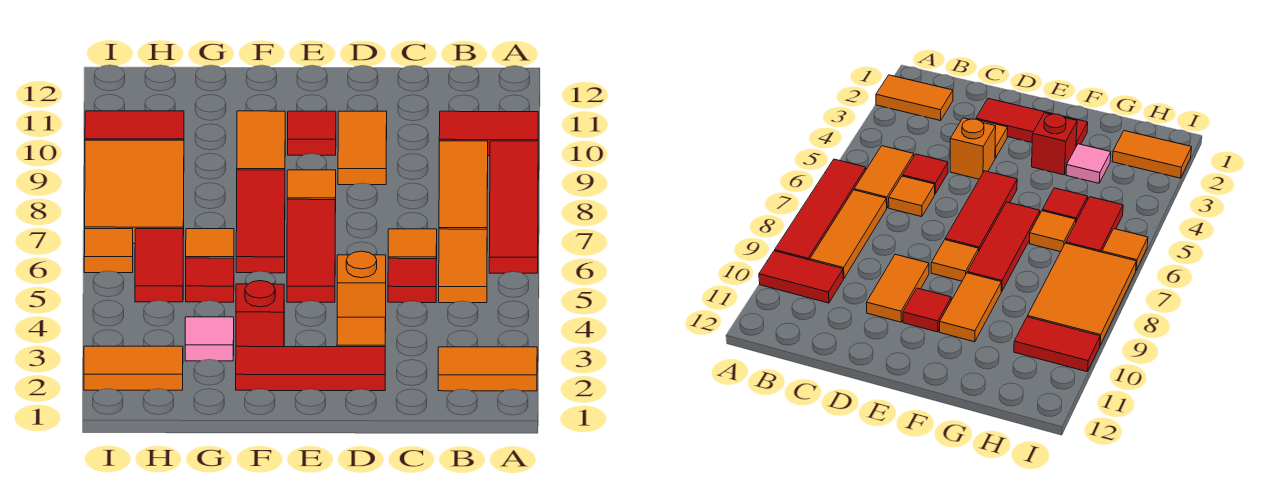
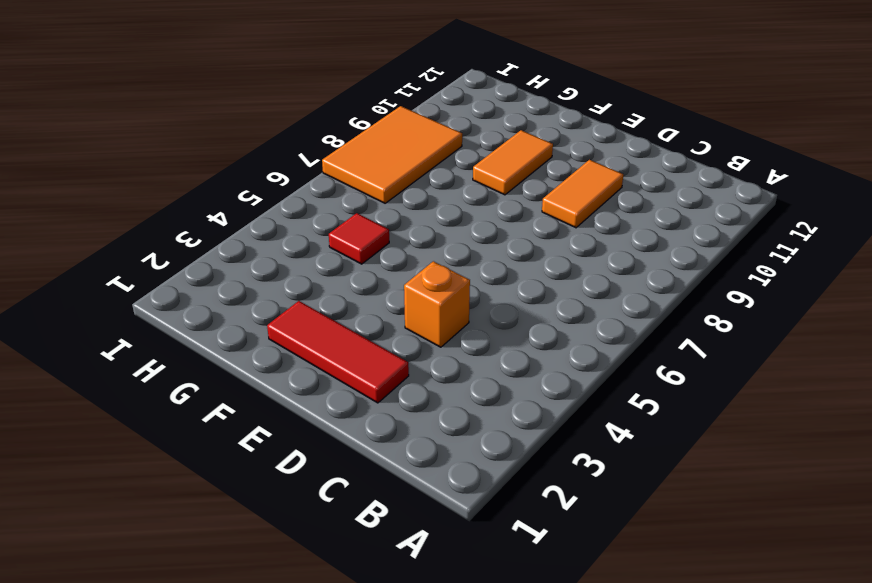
none -> orange 1x2 tile [438,347,537,391]
none -> red 1x4 tile [489,141,538,273]
none -> red 1x2 tile [439,111,538,156]

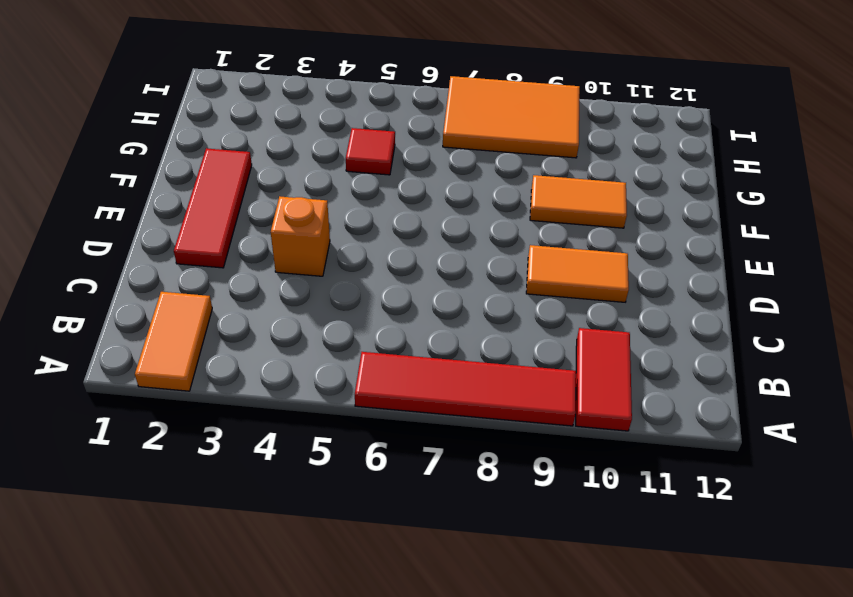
none -> orange 1x2 tile [439,229,487,303]
none -> orange 1x3 tile [439,141,488,229]
none -> red 1x1 tile [388,258,436,303]

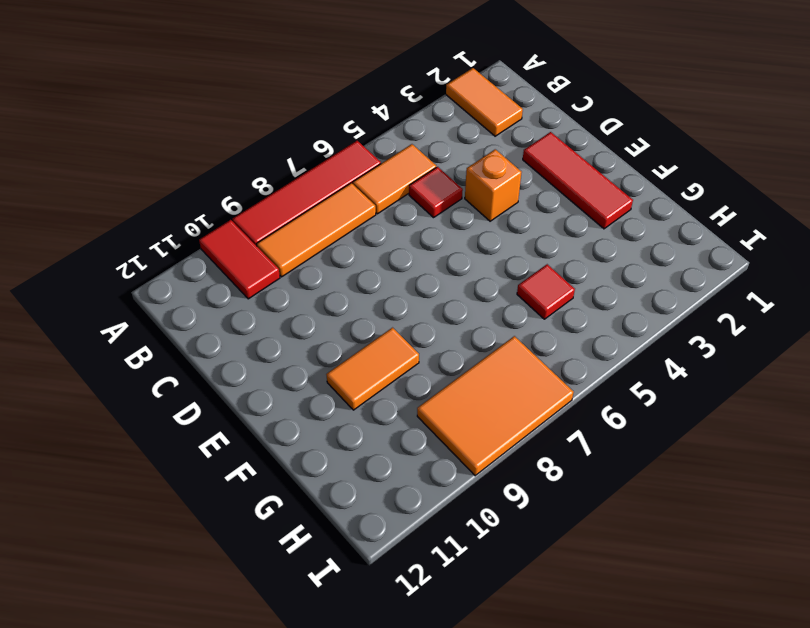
none -> orange 1x1 tile [388,229,437,260]
none -> orange 1x1 tile [337,317,385,347]
none -> orange 1x2 tile [338,111,387,185]

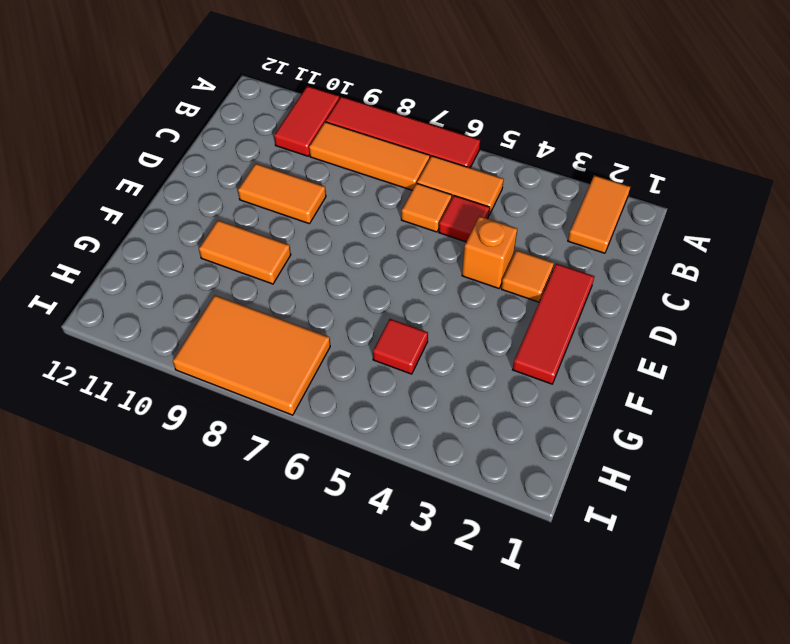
none -> red 1x3 tile [287,199,335,302]
none -> orange 1x1 tile [287,170,336,212]
none -> red 1x1 tile [288,111,336,155]

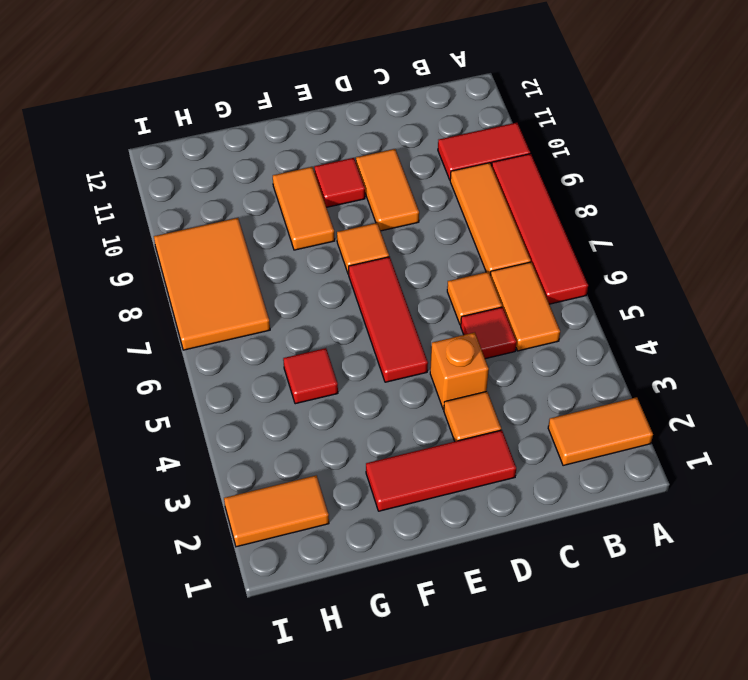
none -> red 1x1 brick [236,281,284,347]
none -> red 1x3 tile [236,170,285,273]
none -> pink 1x1 tile [185,317,234,361]

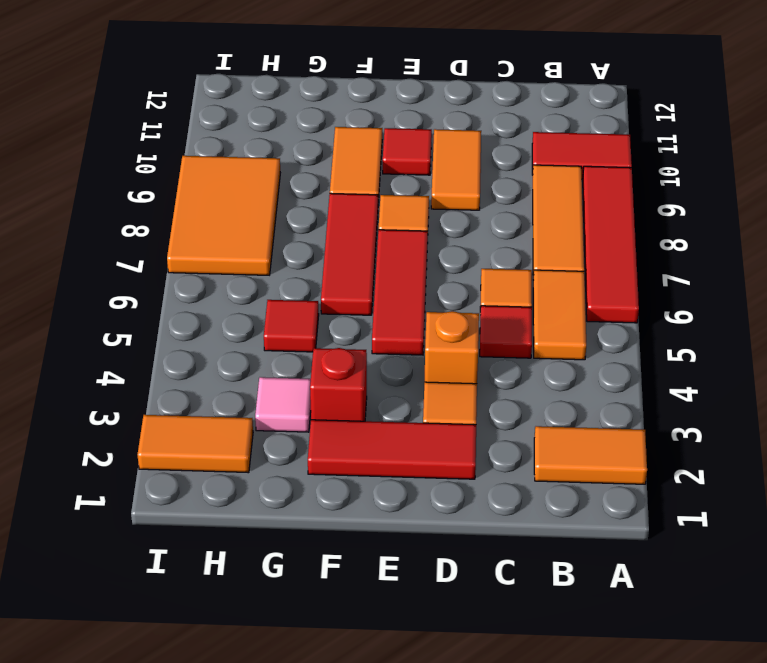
none -> orange 1x1 tile [186,229,234,258]
none -> red 1x2 tile [135,229,183,302]
none -> red 1x2 tile [85,111,184,140]

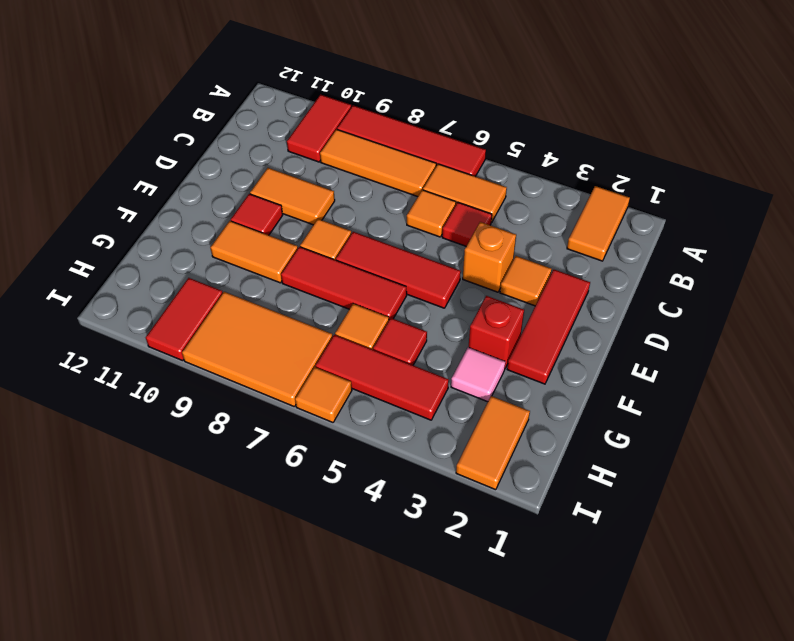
red 1x3 tile [315,335,449,420] -> red 1x2 tile [135,229,183,302]

